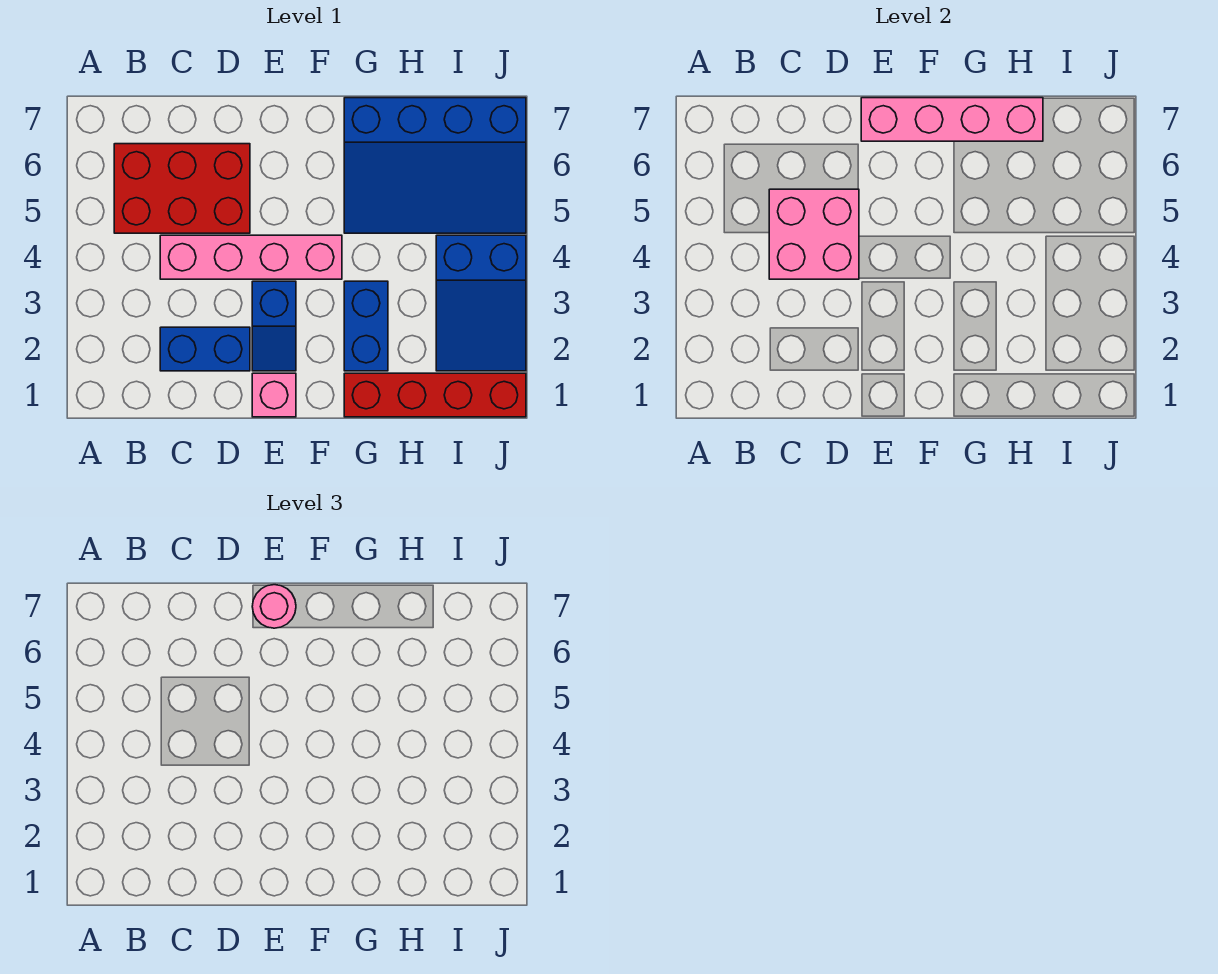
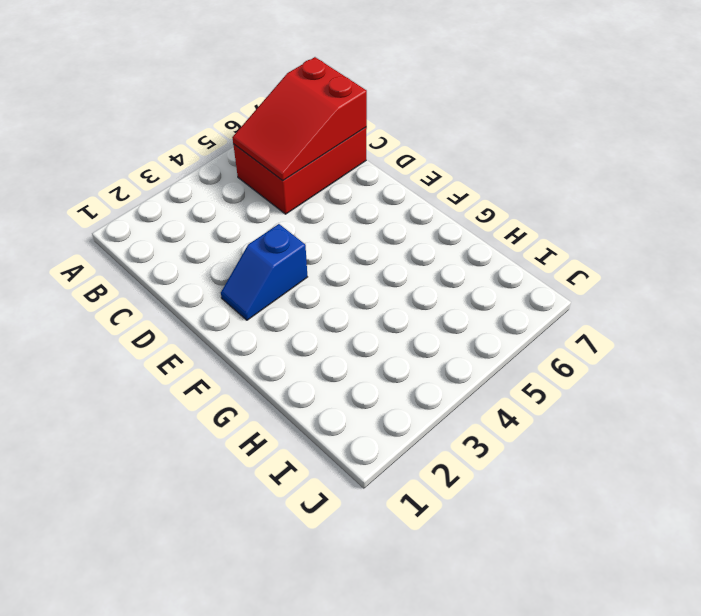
red 2x3 brick [233,127,367,214] -> red 2x3 brick turned to [114,144,250,233]
red 2x3 slope [232,57,367,181] -> pink 2x2 brick [769,189,859,279]
none -> blue 1x2 brick [160,327,250,371]
none -> pink 1x4 brick [160,235,342,279]
none -> pink 1x1 brick [252,373,296,417]

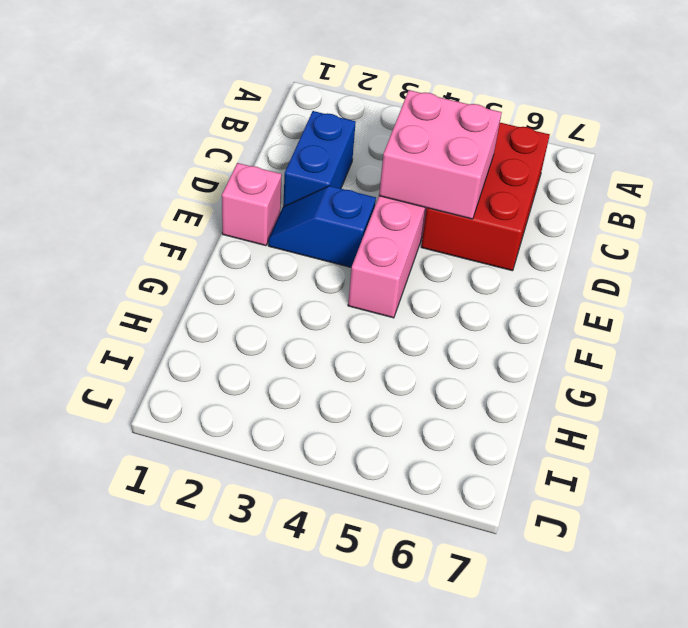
none -> red 1x4 brick [344,373,526,417]
none -> blue 1x2 brick [344,281,388,371]
none -> blue 3x4 slope [344,98,526,233]

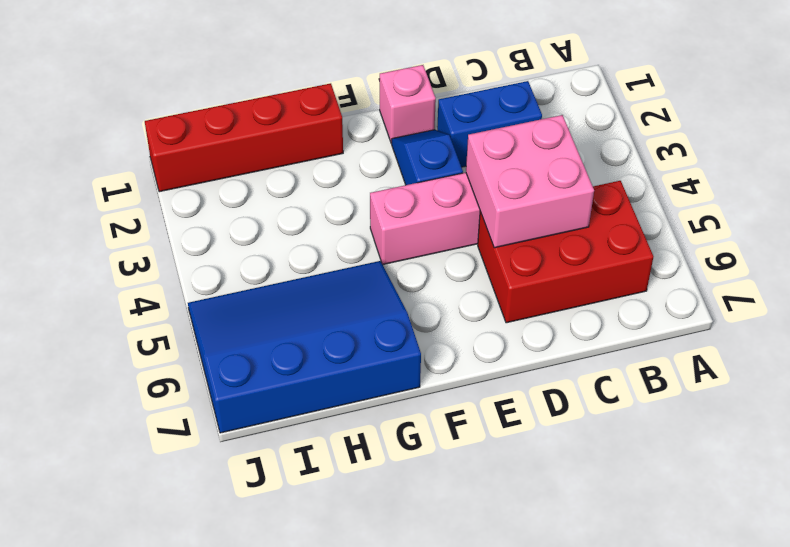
none -> blue 1x2 brick [344,281,388,371]
none -> blue 2x3 slope [436,235,526,371]
none -> pink 1x4 brick [861,98,1043,141]

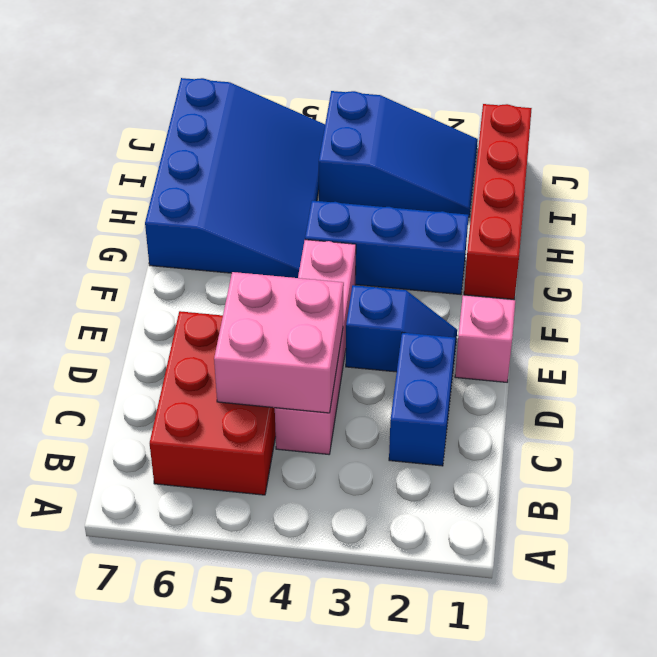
blue 1x3 brick [305,201,469,295] -> blue 1x2 brick [344,281,388,371]
none -> pink 1x4 brick [861,98,1043,141]
none -> pink 1x1 round brick [252,585,296,628]

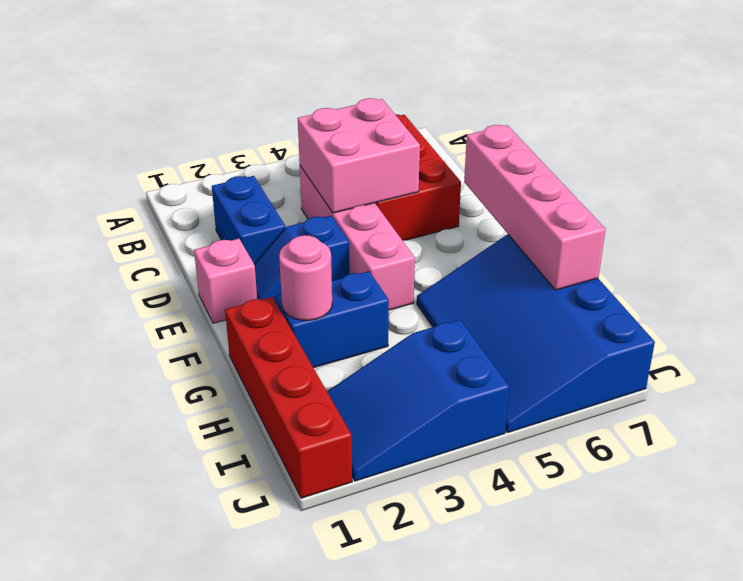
pink 1x1 round brick [279,235,332,320] -> pink 1x1 round brick moved to [252,585,296,628]

